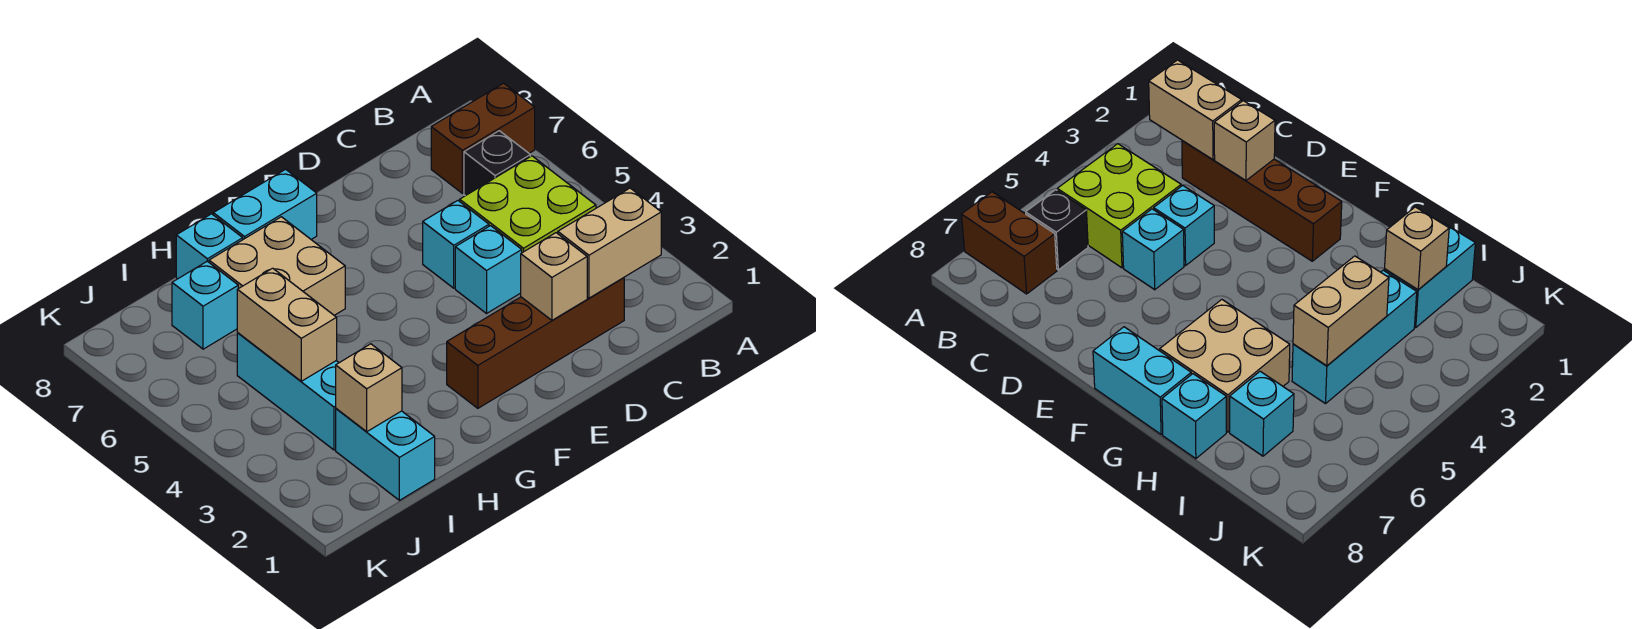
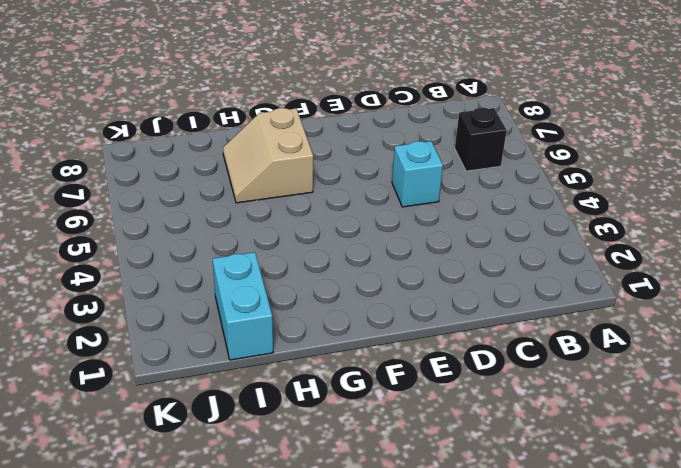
tan 2x2 slope [223,108,313,203] -> tan 2x2 brick [209,217,345,315]
none -> brown 1x2 brick [431,83,535,193]
none -> lime 2x2 brick [460,156,596,253]
none -> brown 1x4 brick [447,278,624,408]

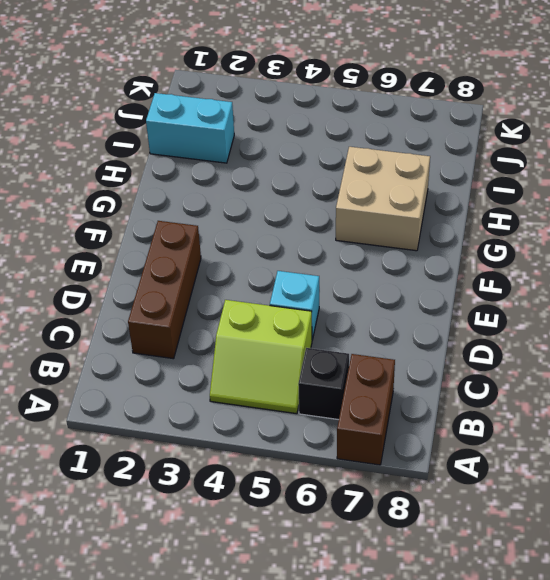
lime 2x2 slope [210,300,312,414] -> lime 2x2 brick [460,156,596,253]
brown 1x3 brick [128,221,201,359] -> brown 1x4 brick [447,278,624,408]
none -> cyan 1x1 brick [455,226,522,313]
none -> cyan 1x2 brick [213,169,317,239]
none -> cyan 1x1 brick [176,214,243,279]

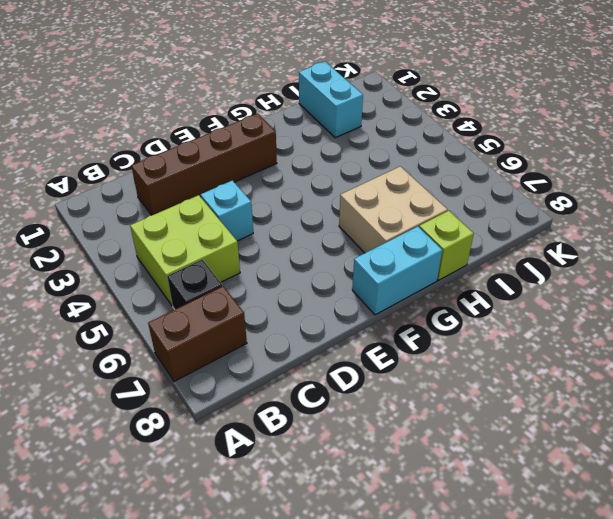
lime 1x1 brick [419,211,474,280] -> cyan 1x1 brick [176,214,243,279]
none -> cyan 1x1 brick [423,201,489,288]
none -> cyan 1x3 brick [237,333,339,450]
none -> cyan 1x1 brick [172,261,238,349]

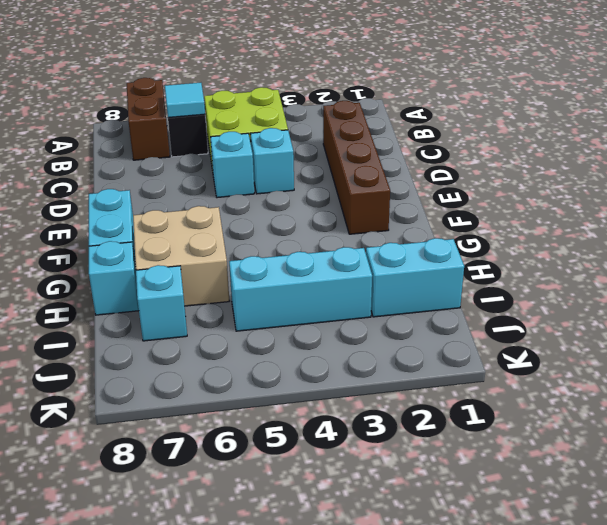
cyan 1x1 tile [165,83,205,118] -> none
none -> tan 1x2 brick [558,188,661,298]
none -> tan 1x1 brick [521,233,587,320]
none -> tan 1x1 brick [336,344,402,432]

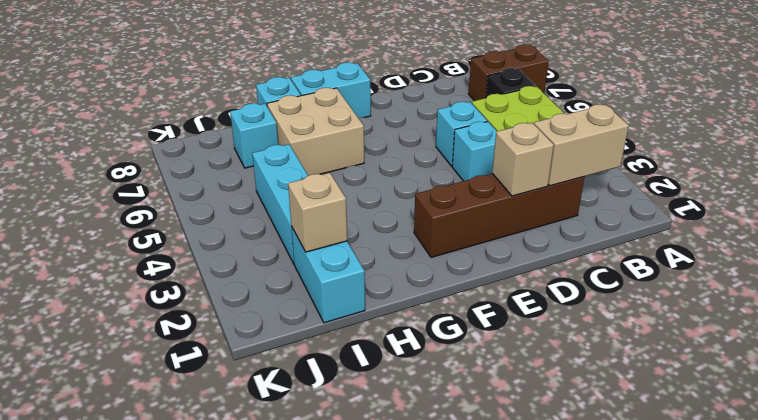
none -> tan 1x2 brick [237,268,337,381]

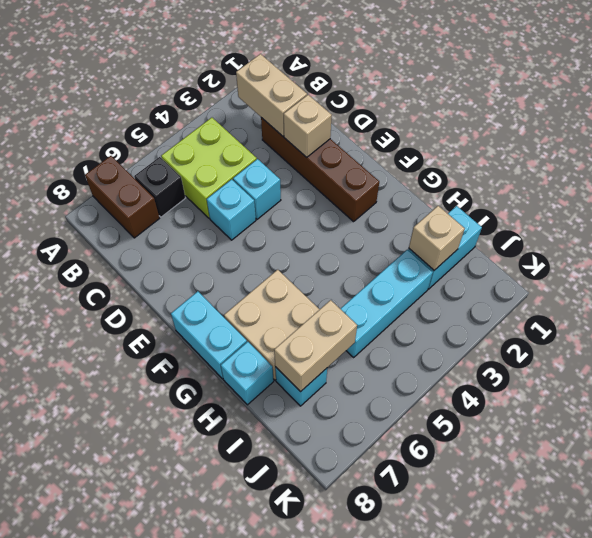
tan 1x2 brick [274,300,357,392] -> tan 1x2 brick moved to [237,268,337,381]

